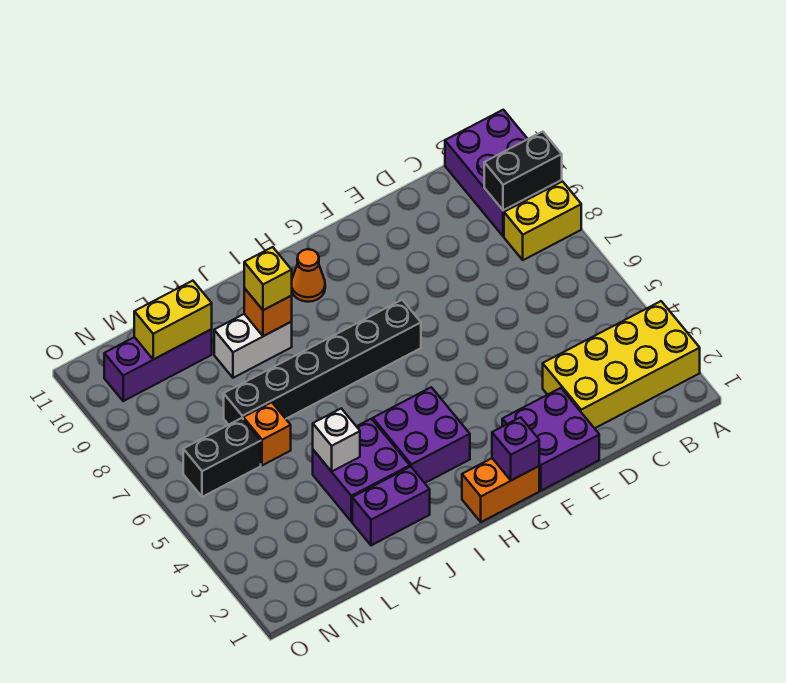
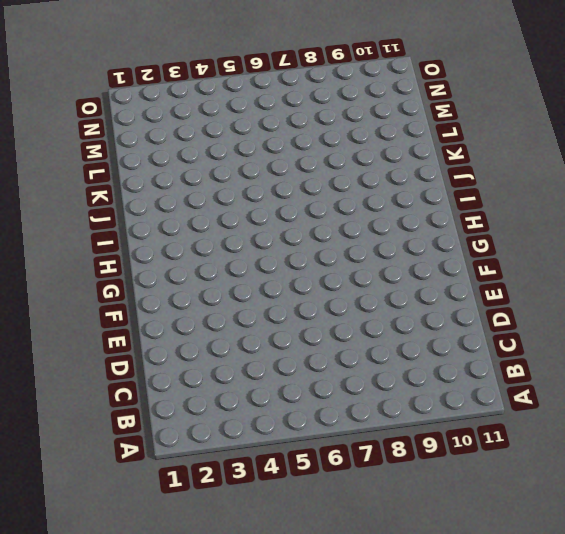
none -> yellow 2x4 brick [543,301,700,428]
none -> yellow 1x2 brick [504,181,581,260]
none -> purple 2x3 brick [445,110,562,236]

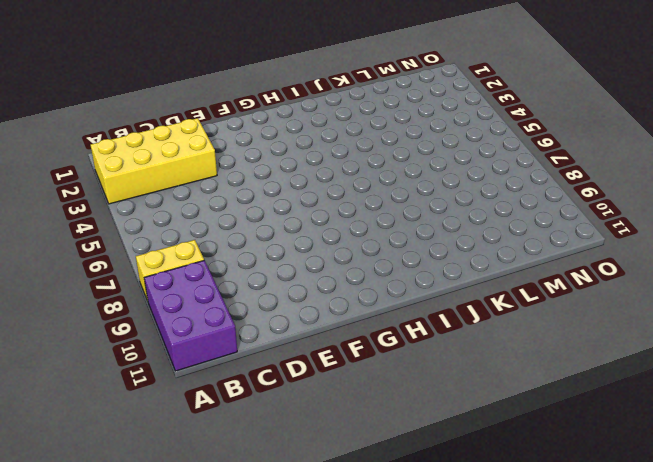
none -> purple 2x2 brick [502,388,599,491]
none -> orange 1x2 brick [462,458,539,522]
none -> black 1x6 brick [224,300,421,425]

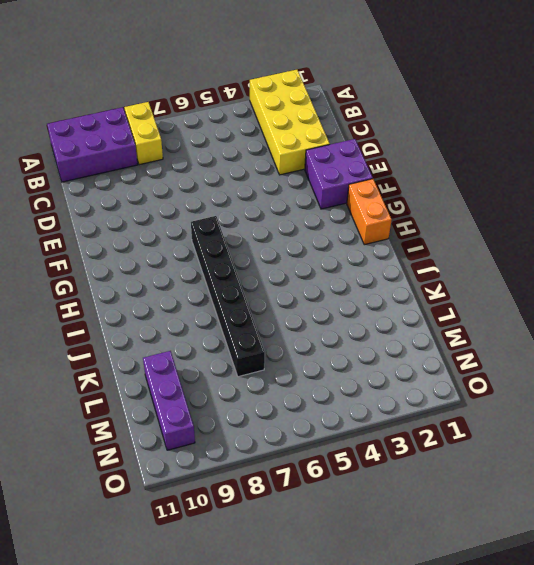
none -> purple 2x2 brick [373,387,470,483]
none -> orange 1x1 cone [292,249,325,302]
none -> purple 1x2 brick [352,467,430,545]

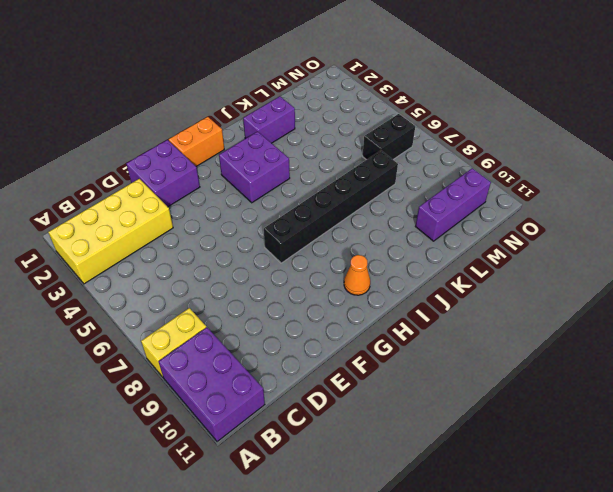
none -> purple 2x2 brick [313,419,410,521]
none -> white 1x2 brick [214,314,292,378]
none -> orange 1x1 brick [243,402,291,465]

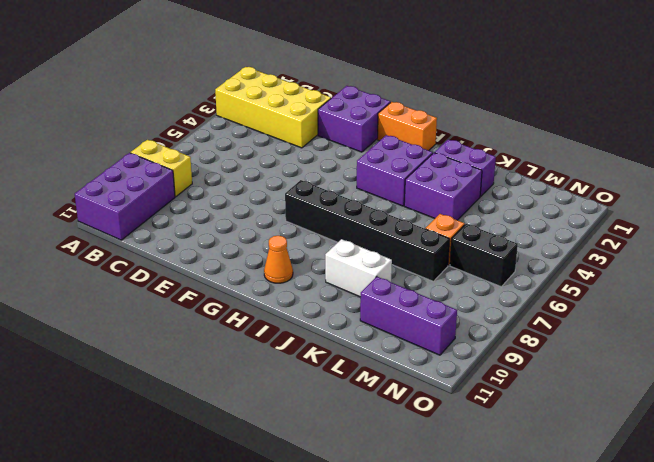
none -> black 1x2 brick [484,132,562,210]
none -> purple 1x1 brick [492,417,539,480]
none -> orange 1x1 brick [244,288,292,336]

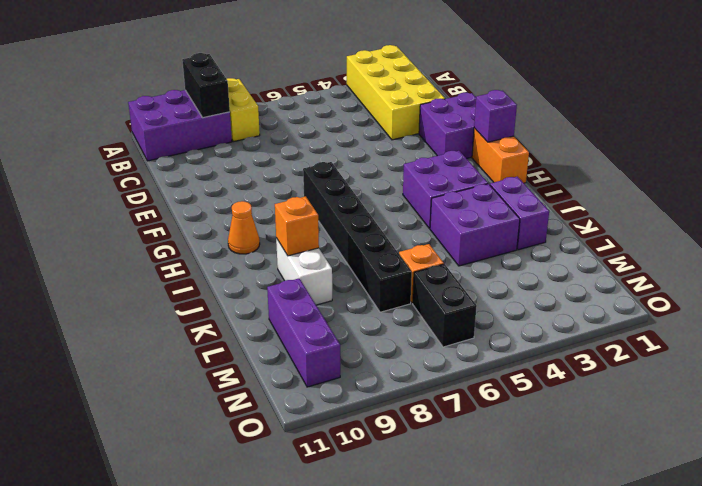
none -> white 1x1 brick [313,408,360,472]
none -> yellow 1x2 brick [134,281,212,359]
none -> yellow 1x1 brick [244,247,292,310]

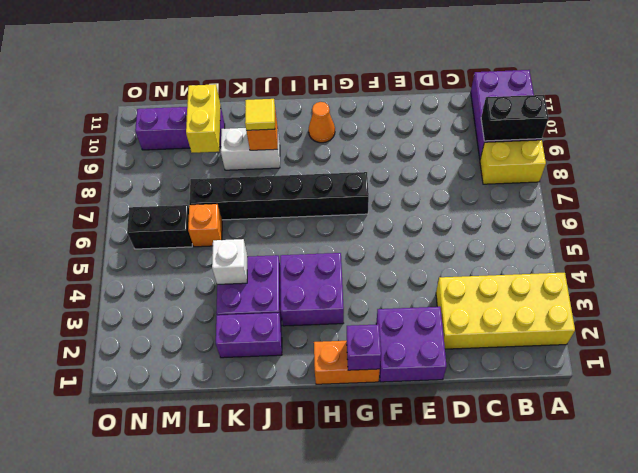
yellow 1x1 tile [245,99,275,130] -> yellow 1x1 brick [244,247,292,310]
yellow 1x2 brick [186,84,221,153] -> yellow 1x2 brick turned to [134,281,212,359]

